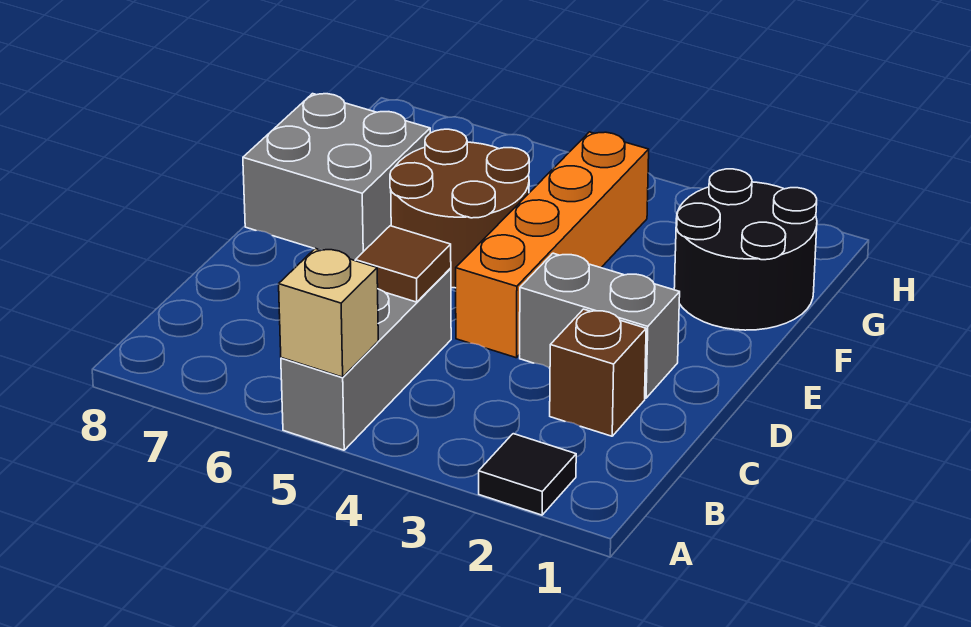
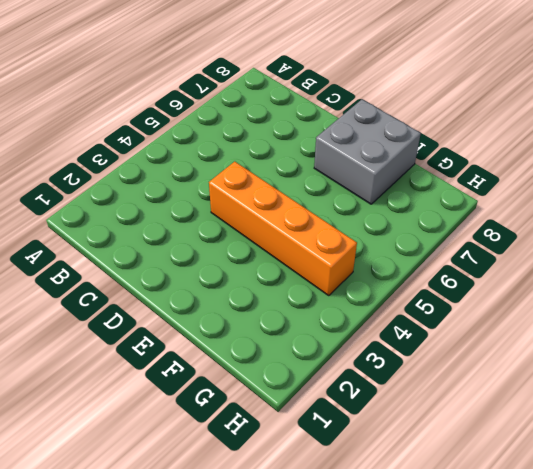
none -> black 1x1 tile [479,434,576,515]
none -> grey 1x3 brick [281,268,451,450]

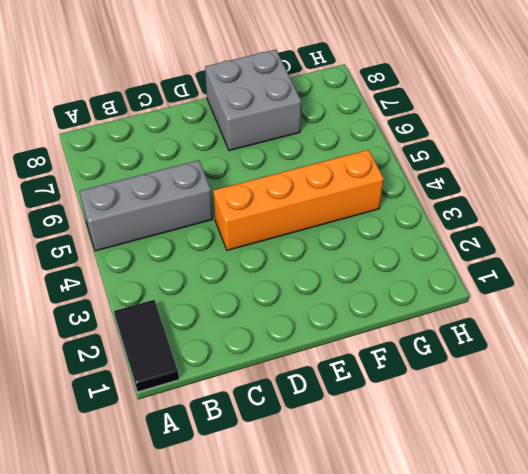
black 1x2 tile [114,300,179,392] -> black 1x1 tile [479,434,576,515]
none -> brown 1x1 brick [550,309,646,436]
none -> grey 1x2 brick [520,253,680,398]

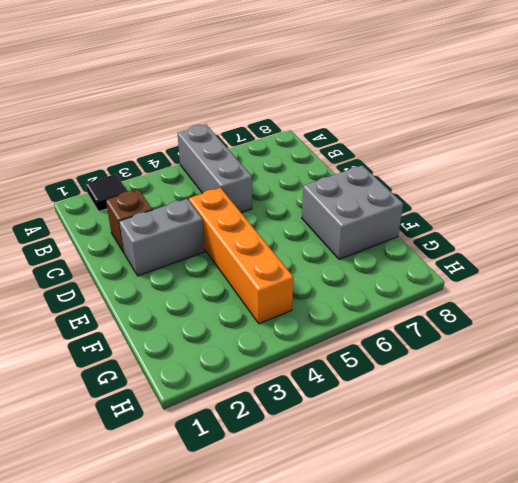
none -> brown 2x2 round brick [390,129,529,288]
none -> black 2x2 round brick [674,169,817,330]

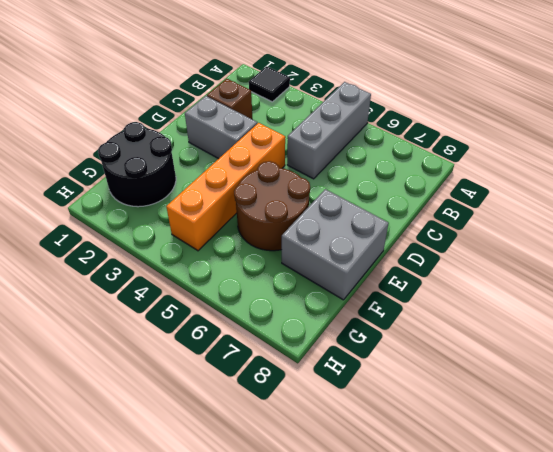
none -> tan 1x1 brick [279,248,378,377]
none -> brown 1x1 tile [355,226,451,302]

